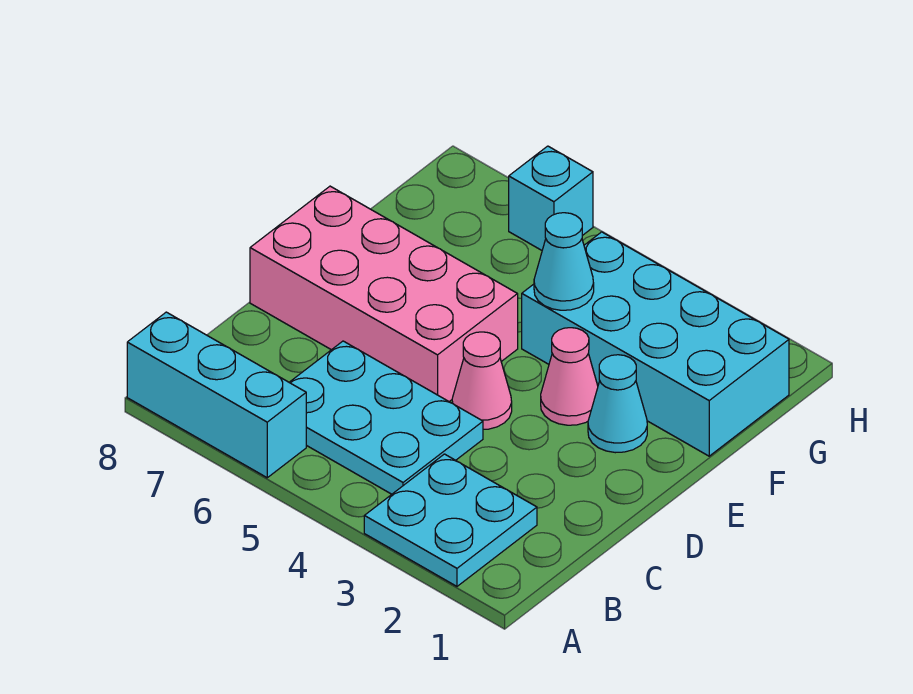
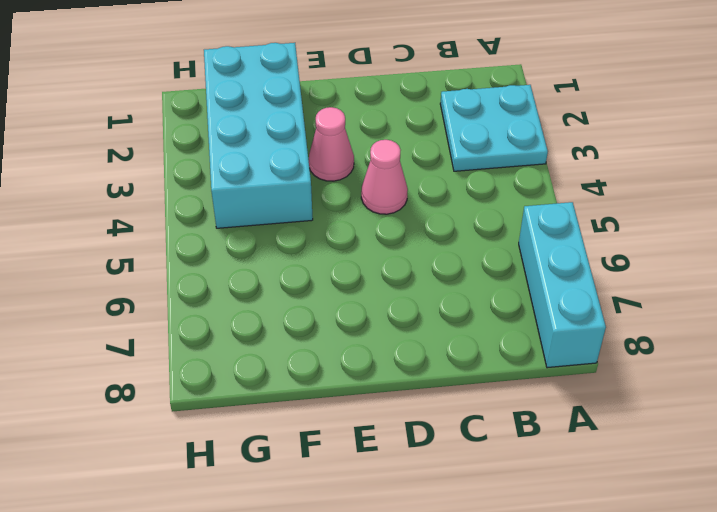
none -> cyan 2x3 plate [289,341,483,494]
none -> pink 2x4 brick [250,186,518,401]

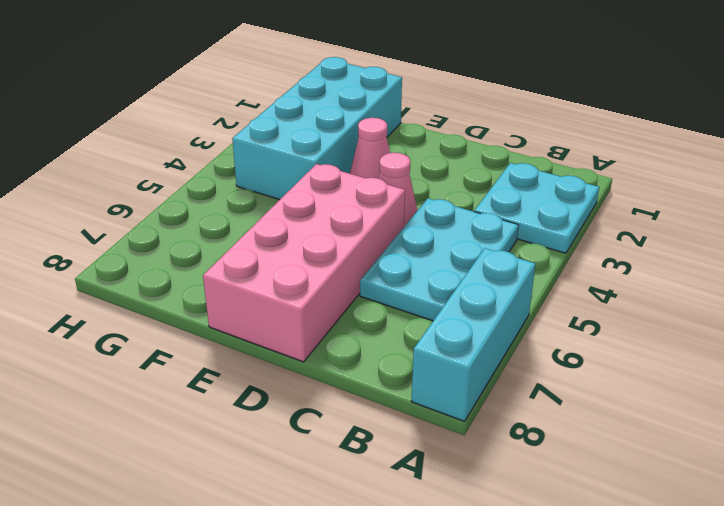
none -> cyan 1x1 cone [588,355,647,453]
none -> cyan 1x1 brick [509,146,593,250]

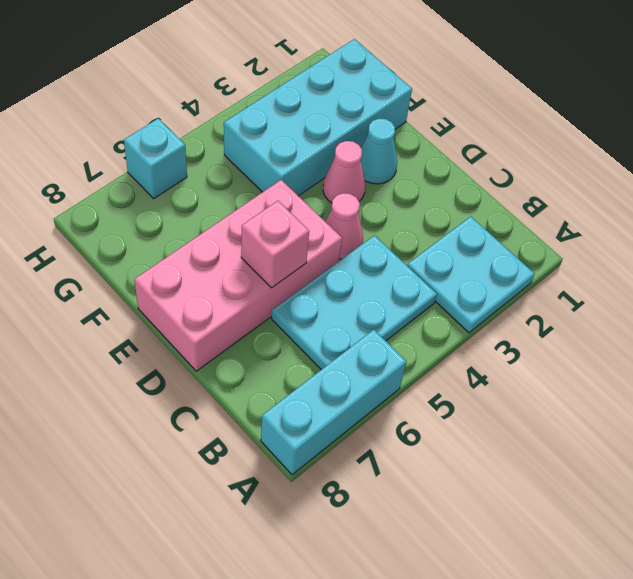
pink 1x1 brick [241,201,309,288] -> none
none -> cyan 1x1 cone [534,213,594,310]

